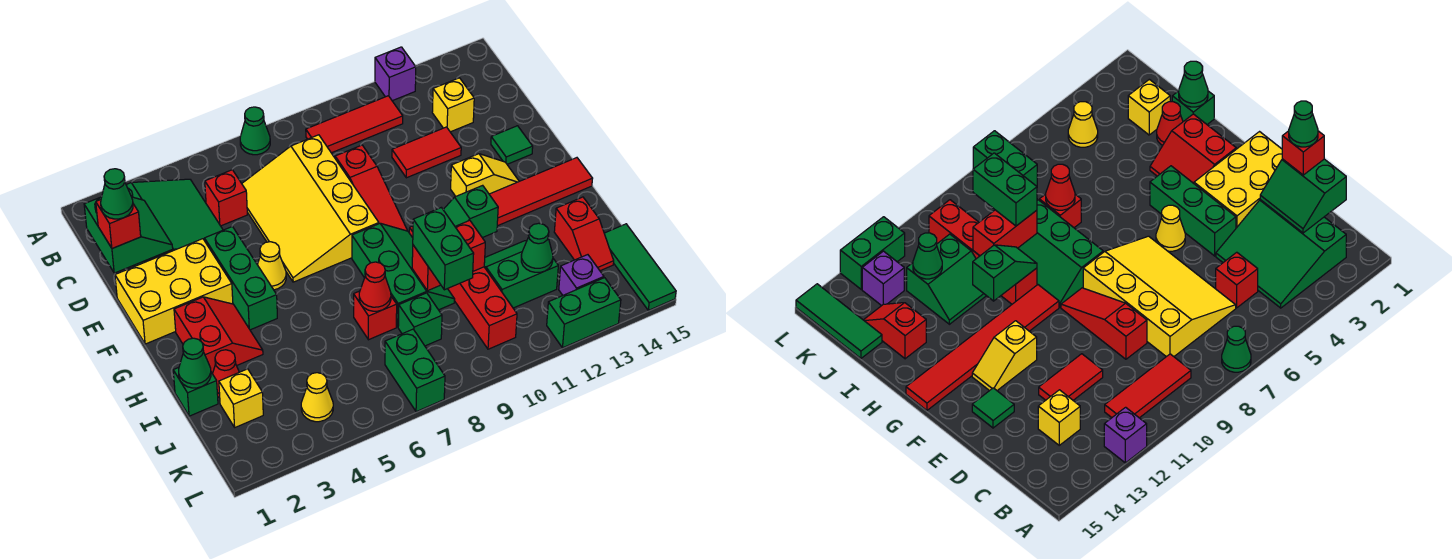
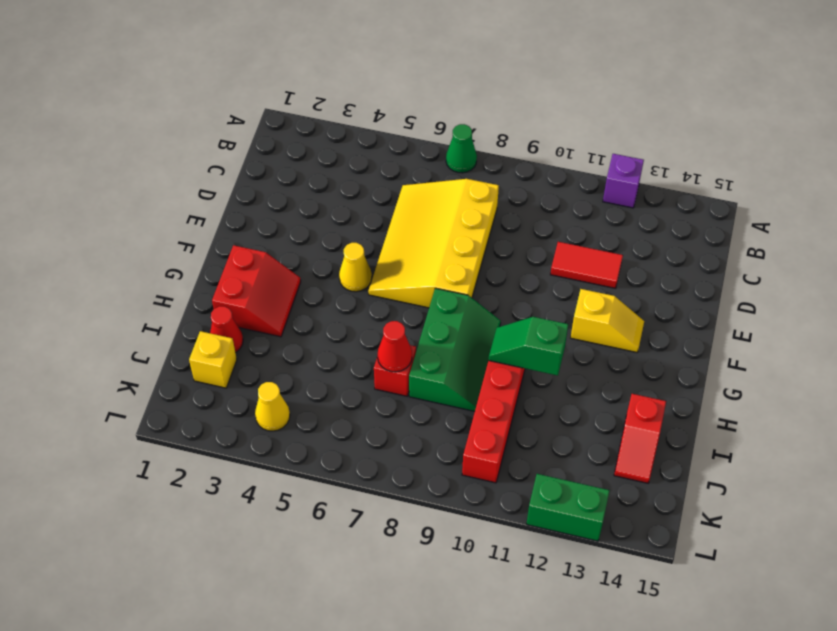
none -> green 3x3 slope [126,179,223,266]
none -> red 1x3 tile [306,96,403,153]
none -> red 1x1 brick [205,170,247,226]
none -> yellow 1x1 brick [432,78,474,132]

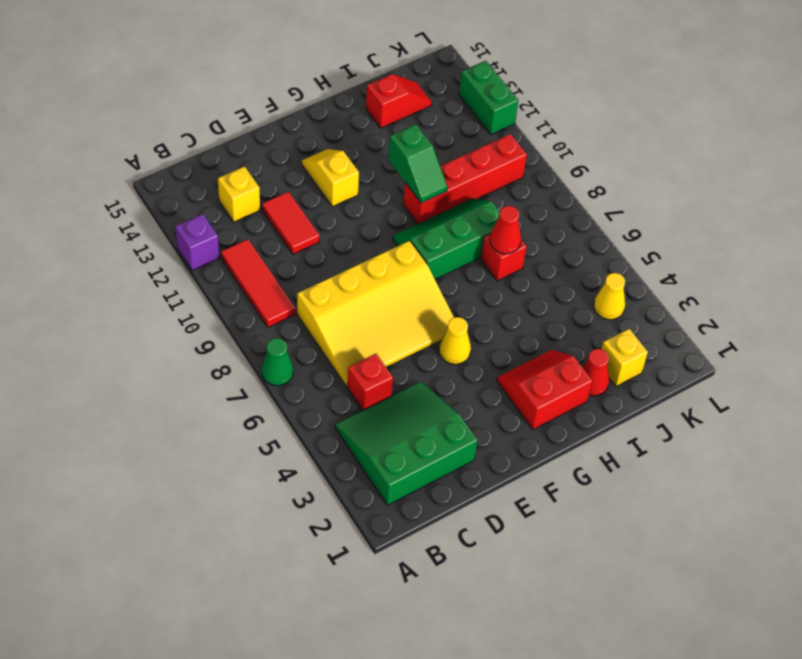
none -> red 1x3 slope [335,145,407,231]
none -> yellow 2x3 brick [115,239,233,344]
none -> green 1x3 brick [205,227,277,330]
none -> green 1x1 tile [491,126,533,164]

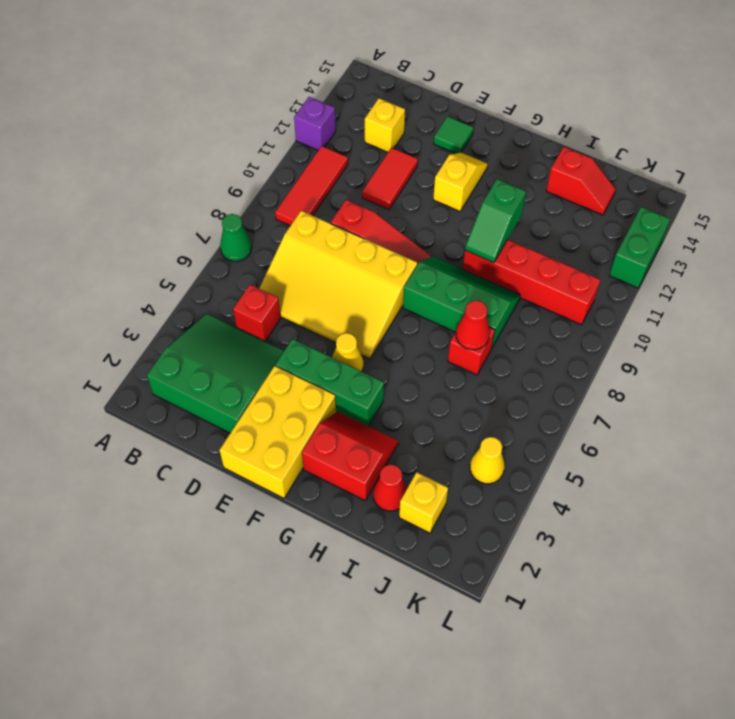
none -> red 1x6 tile [409,158,593,238]
none -> green 1x1 brick [173,367,218,416]
none -> green 2x2 slope [484,241,558,308]
none -> green 1x1 brick [398,293,442,346]

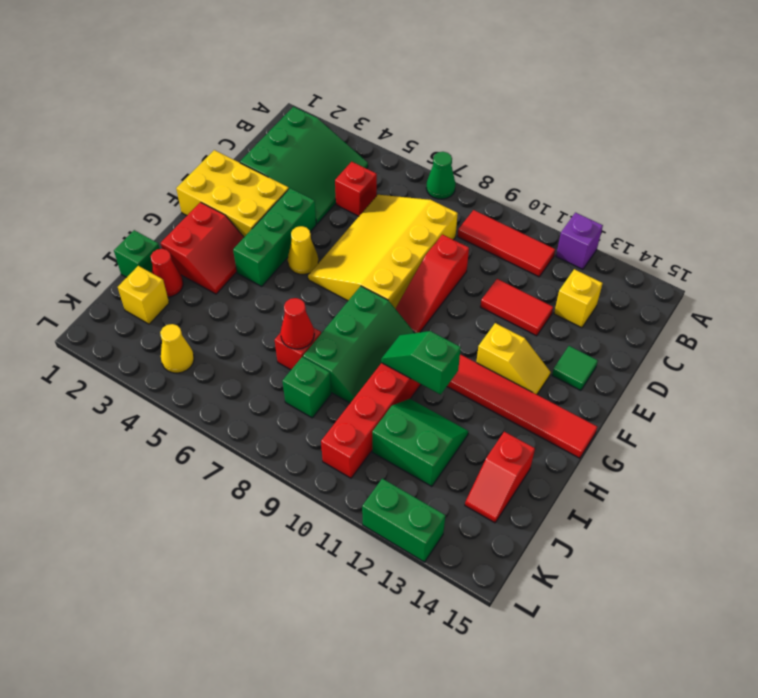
none -> green 1x3 tile [604,224,676,310]
none -> green 1x2 brick [385,329,445,412]
none -> purple 1x1 brick [559,255,604,295]
none -> green 2x2 slope [84,197,173,273]

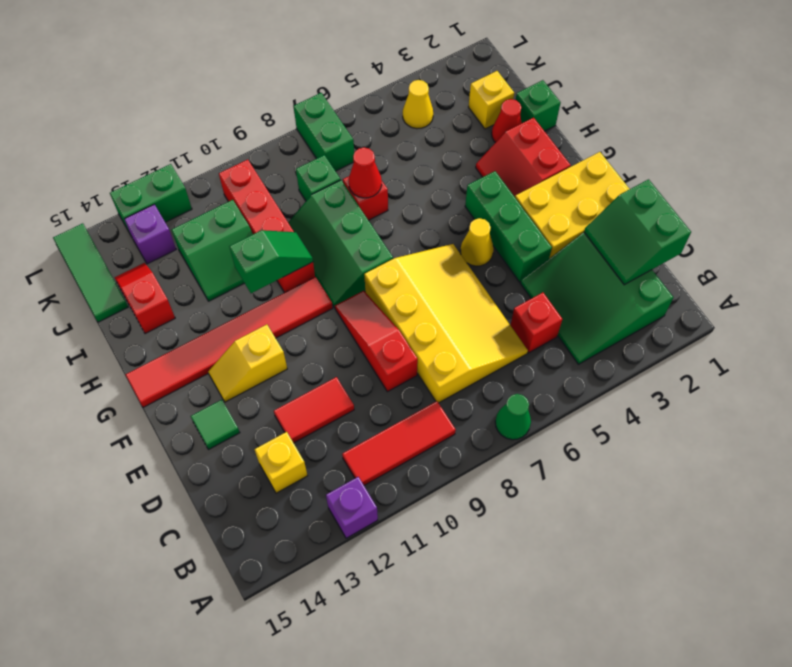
none -> green 1x1 cone [179,338,211,388]
none -> red 1x2 brick [412,220,485,291]
none -> green 1x1 cone [521,223,553,272]
none -> red 1x1 brick [96,200,141,249]

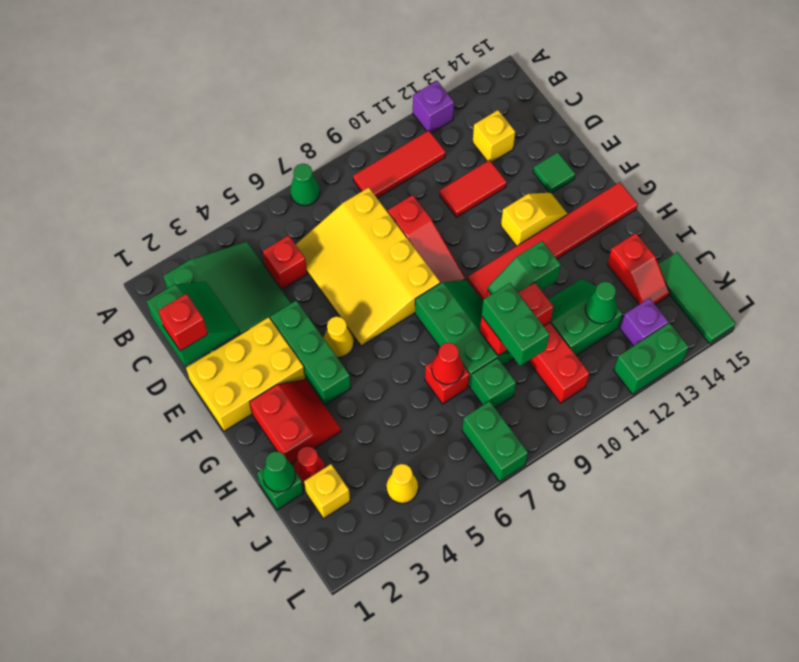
none -> green 1x1 cone [101,169,133,219]

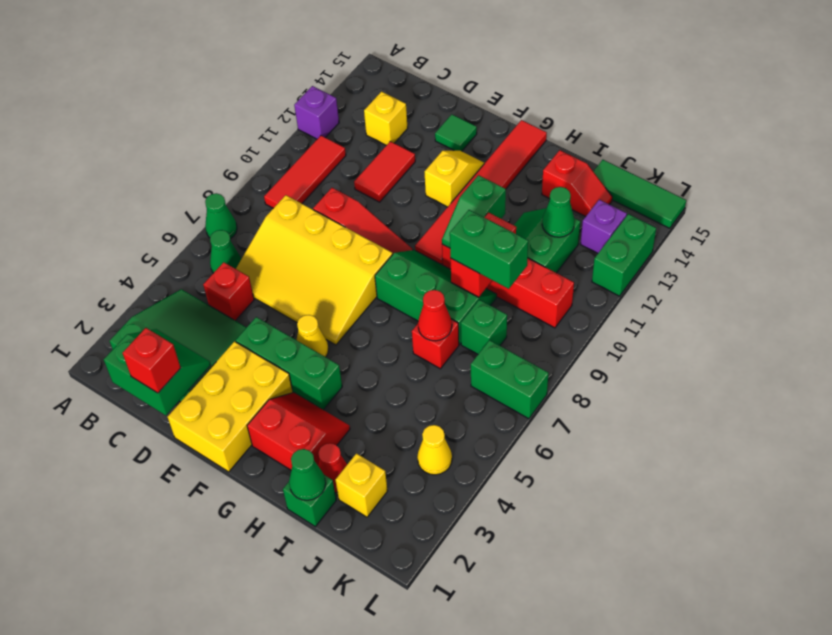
green 1x1 cone [210,230,241,273] -> green 1x1 cone moved to [101,169,133,219]

